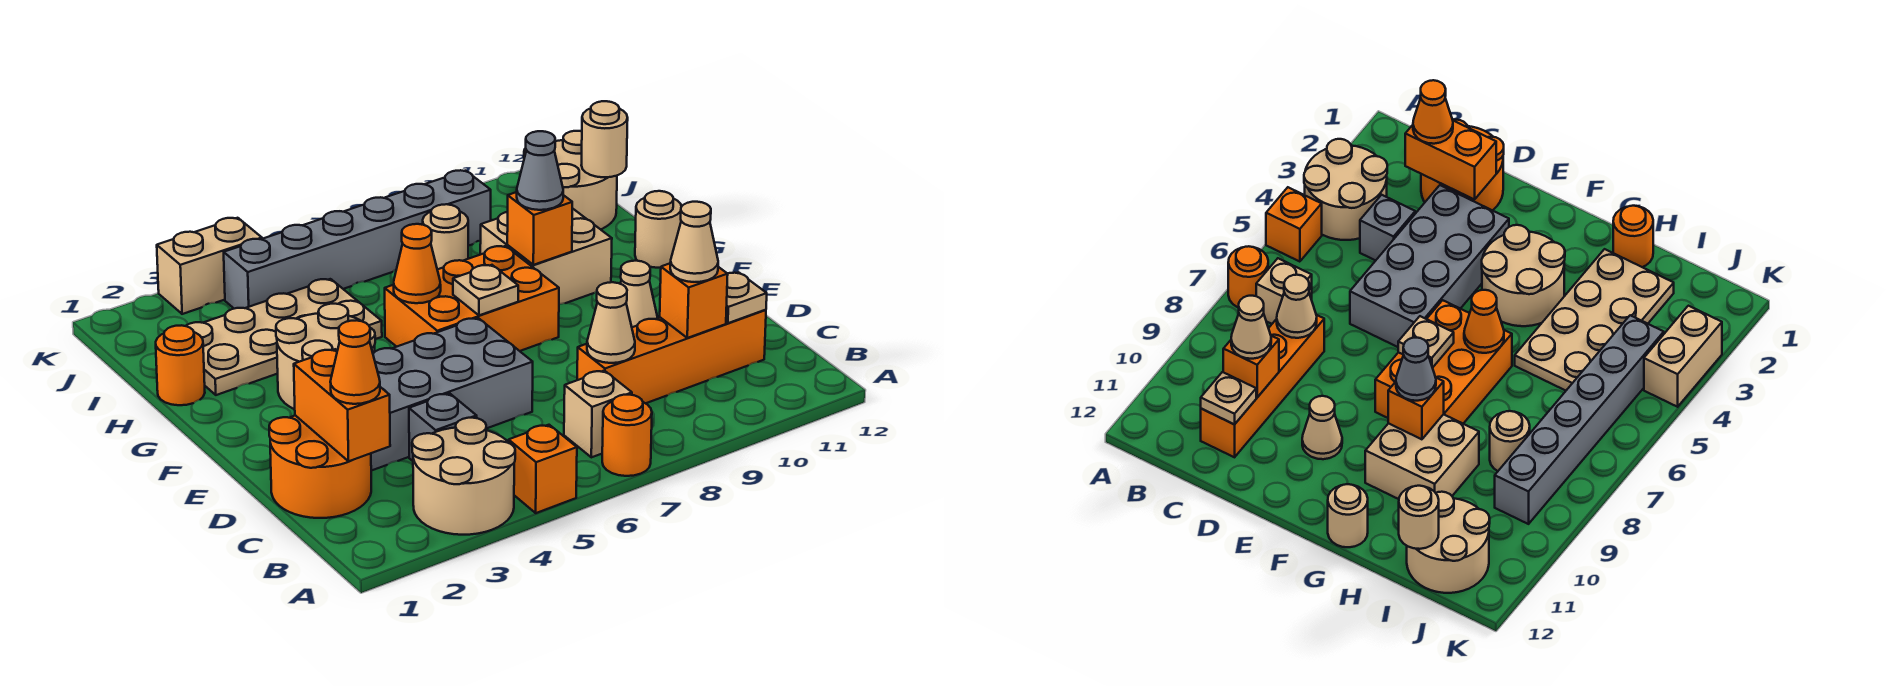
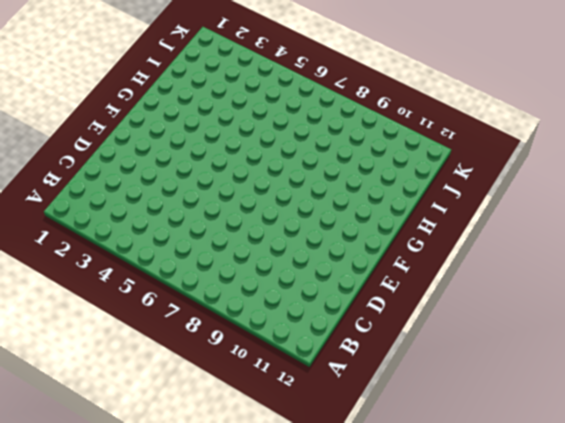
none -> tan 2x2 round brick [412,418,515,535]
none -> orange 1x1 brick [509,425,577,513]
none -> orange 1x1 round brick [602,395,652,476]
none -> tan 1x1 brick [564,371,632,457]

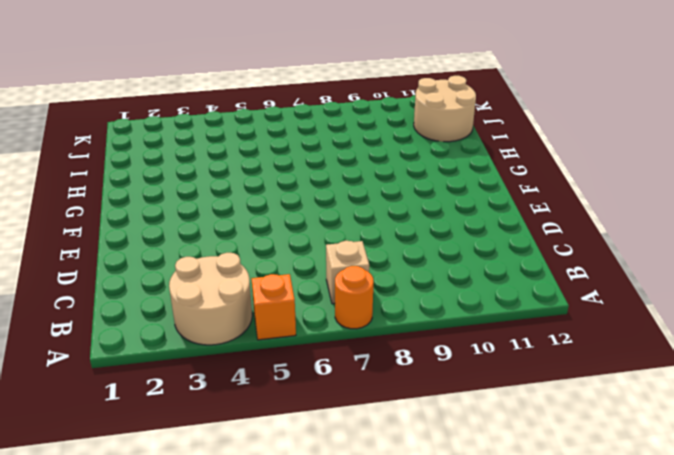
none -> orange 2x2 round brick [269,415,371,518]
none -> grey 1x1 brick [409,393,477,461]
none -> orange 1x4 brick [577,310,766,403]
none -> grey 2x4 brick [371,318,533,471]

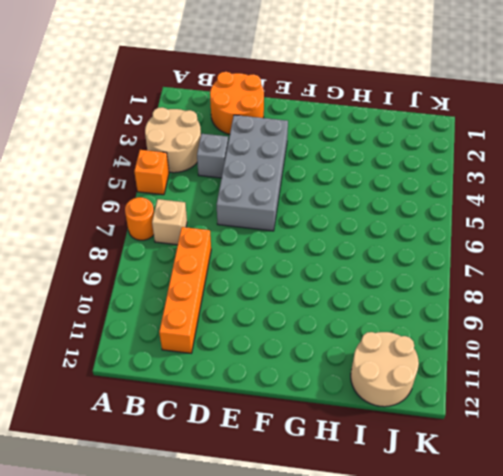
none -> tan 1x1 cone [620,261,658,327]
none -> tan 2x2 round brick [276,304,375,409]
none -> orange 2x3 brick [385,246,559,351]
none -> tan 2x2 brick [480,208,612,304]

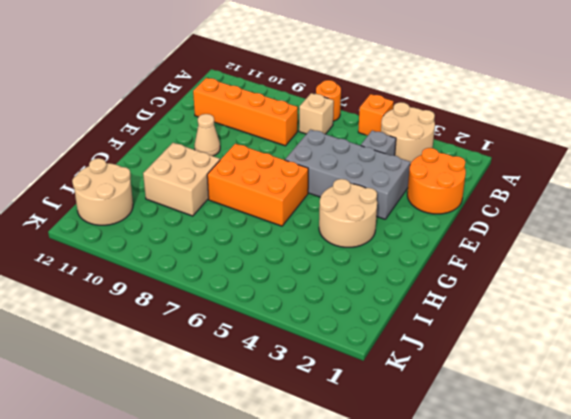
none -> tan 1x1 round brick [635,191,682,268]
none -> orange 1x1 round brick [156,325,205,405]
none -> tan 2x4 plate [186,279,382,395]
none -> tan 1x1 round brick [423,204,468,270]

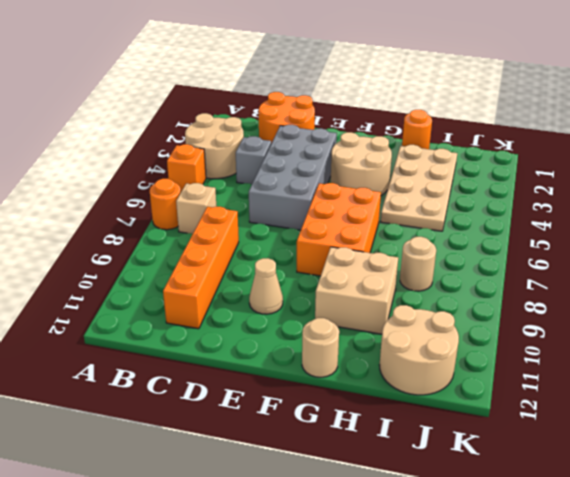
none -> grey 1x6 brick [224,170,491,309]
none -> tan 1x2 brick [157,218,262,314]
none -> orange 1x2 brick [294,349,390,461]
none -> tan 1x1 cone [587,282,635,363]

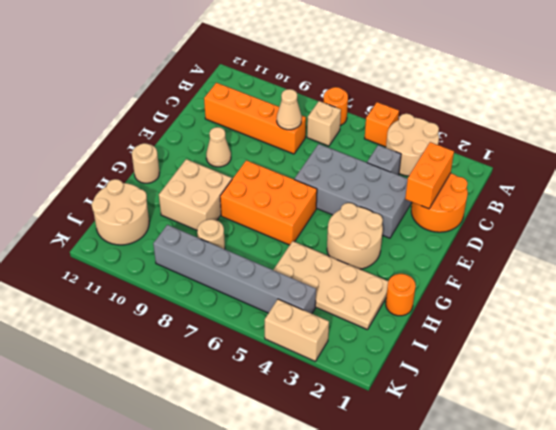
none -> orange 1x1 brick [660,264,728,338]
none -> tan 1x1 plate [726,272,767,323]
none -> tan 1x1 plate [453,265,518,315]
none -> orange 1x1 cone [394,224,441,303]

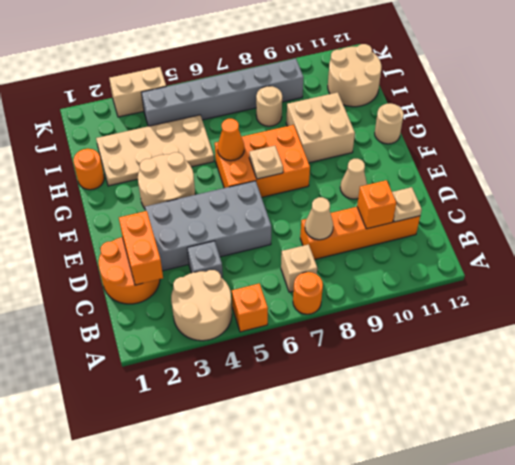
none -> orange 1x1 brick [507,192,572,265]
none -> tan 1x1 round brick [581,101,628,177]
none -> orange 1x1 cone [330,320,380,404]
none -> tan 1x1 cone [670,202,718,282]

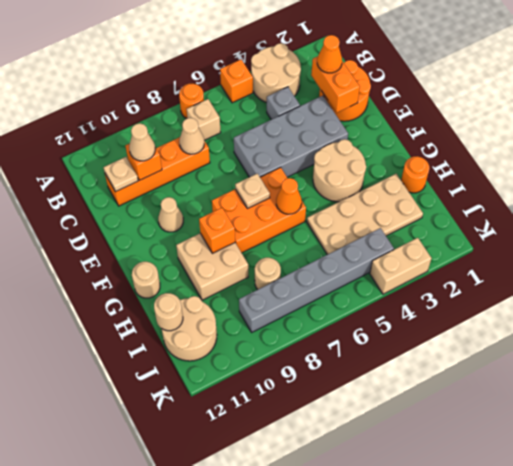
none -> grey 1x1 cone [517,131,563,210]

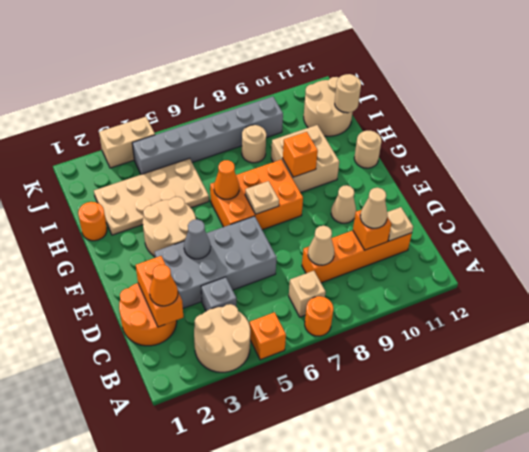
grey 1x1 cone [184,219,210,259] -> grey 1x1 cone moved to [517,131,563,210]

